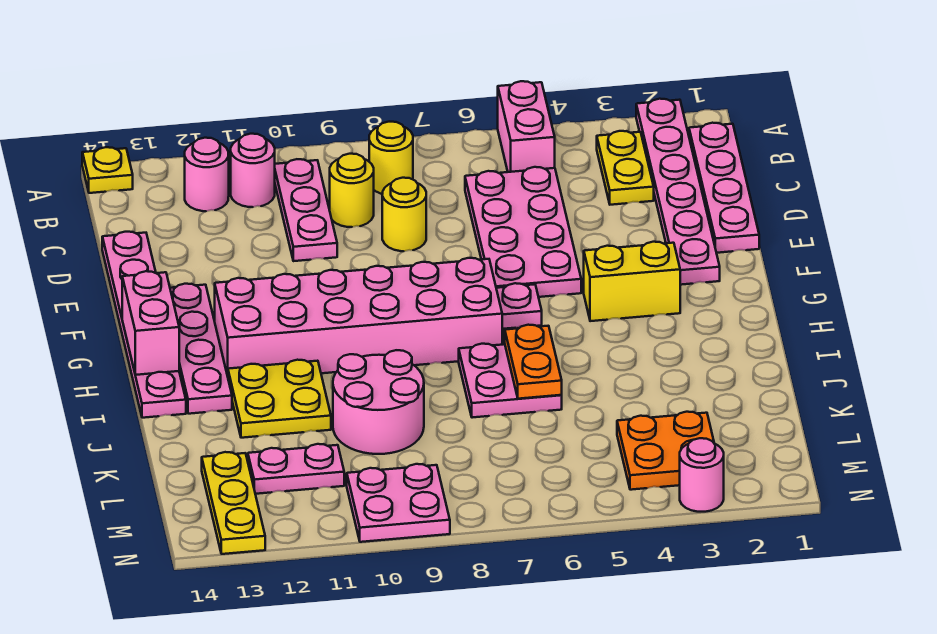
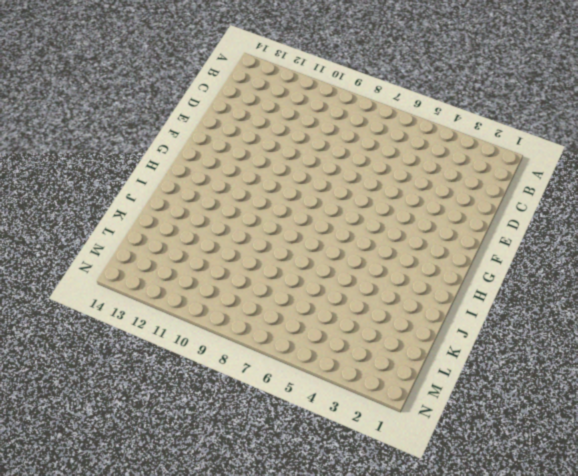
none -> pink 1x6 plate [636,99,720,285]
none -> pink 1x2 brick [498,81,555,172]
none -> yellow 1x1 plate [82,147,133,193]

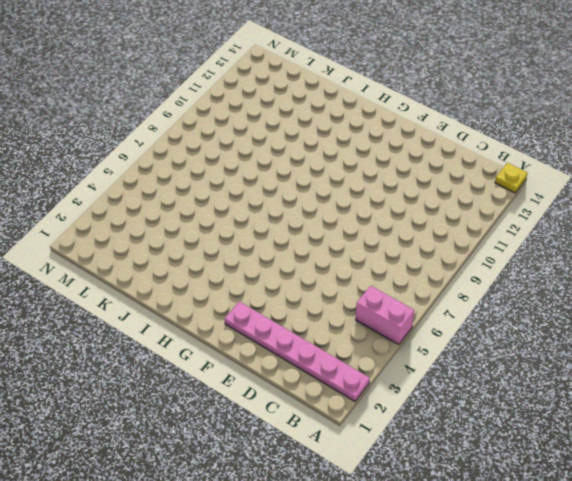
none -> pink 1x4 plate [689,123,759,253]
none -> yellow 1x2 plate [597,131,654,205]
none -> yellow 1x1 round brick [369,122,413,194]

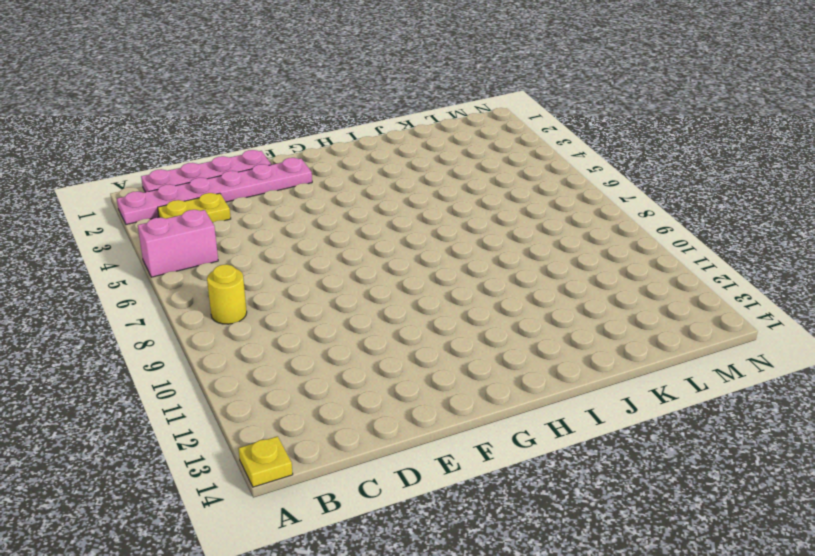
none -> pink 1x3 plate [275,159,337,261]
none -> pink 1x1 round brick [231,134,275,207]
none -> pink 1x1 round brick [185,138,229,211]

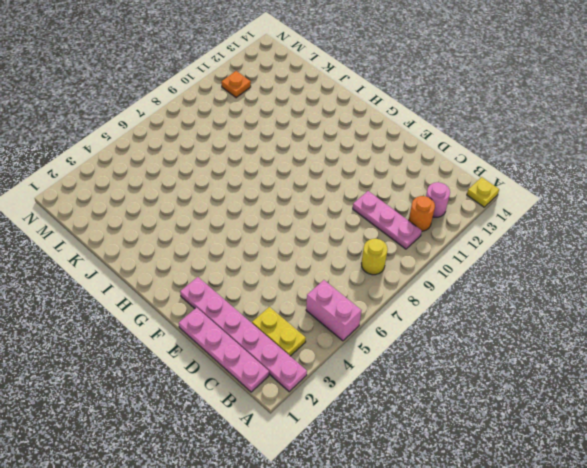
orange 1x1 round brick [409,196,435,231] -> pink 1x1 round brick [231,134,275,207]
orange 1x1 plate [221,71,251,98] -> none
none -> pink 2x4 plate [465,167,581,297]
none -> yellow 1x1 round brick [330,154,374,227]
none -> yellow 1x1 round brick [382,178,426,251]

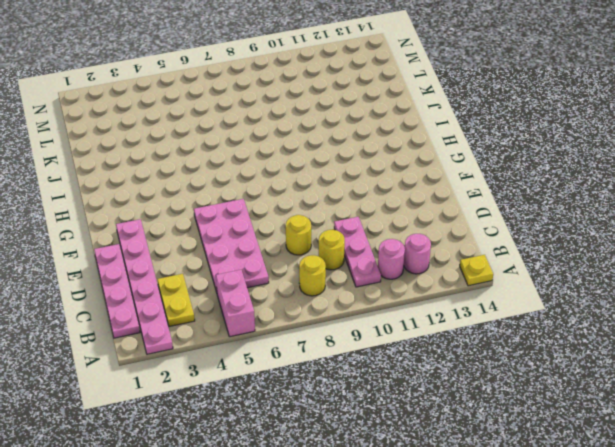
none -> pink 1x6 plate [102,232,186,418]
none -> pink 1x4 plate [170,284,232,414]
none -> yellow 1x2 brick [584,242,680,321]

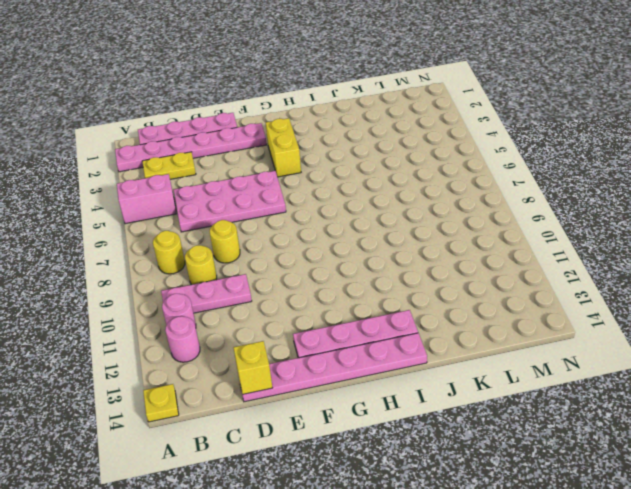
yellow 1x1 brick [233,341,272,394] -> none
none -> pink 1x1 plate [496,283,542,329]
none -> pink 2x6 brick [215,258,502,376]
none -> pink 2x2 plate [459,344,562,418]

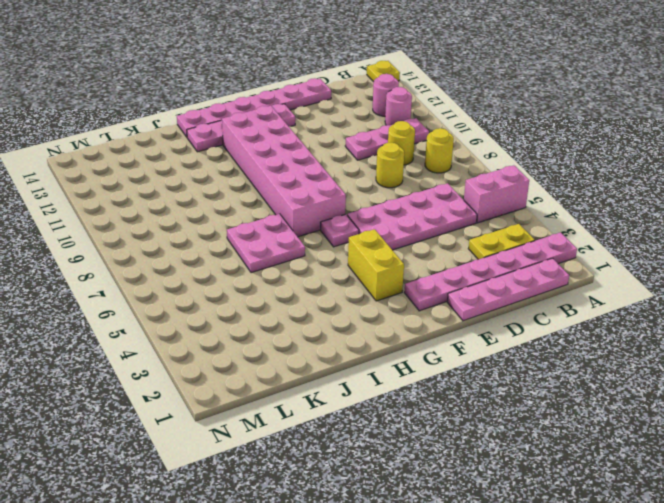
none -> yellow 2x2 plate [228,360,331,438]
none -> pink 2x2 round brick [333,350,424,454]
none -> orange 2x2 plate [617,412,714,490]

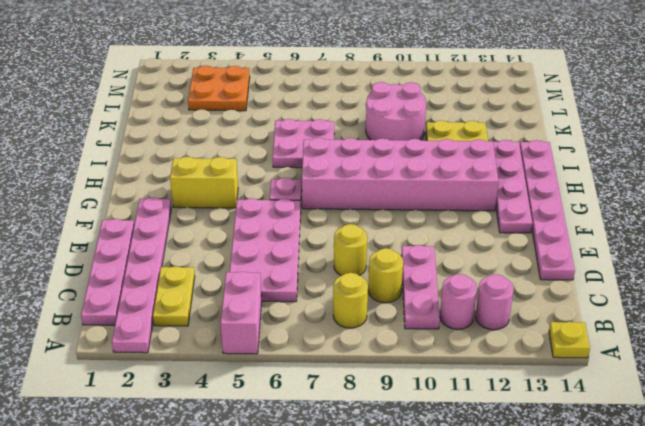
none -> pink 1x2 plate [248,444,344,494]
none -> yellow 1x3 plate [202,452,265,554]
none -> pink 2x2 plate [347,464,450,542]

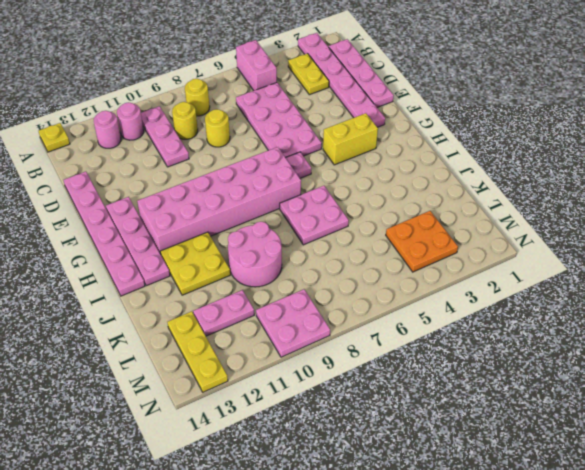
none -> pink 1x1 round brick [680,438,724,512]
none -> pink 1x2 brick [122,271,179,375]
none -> orange 1x2 plate [505,325,562,399]

